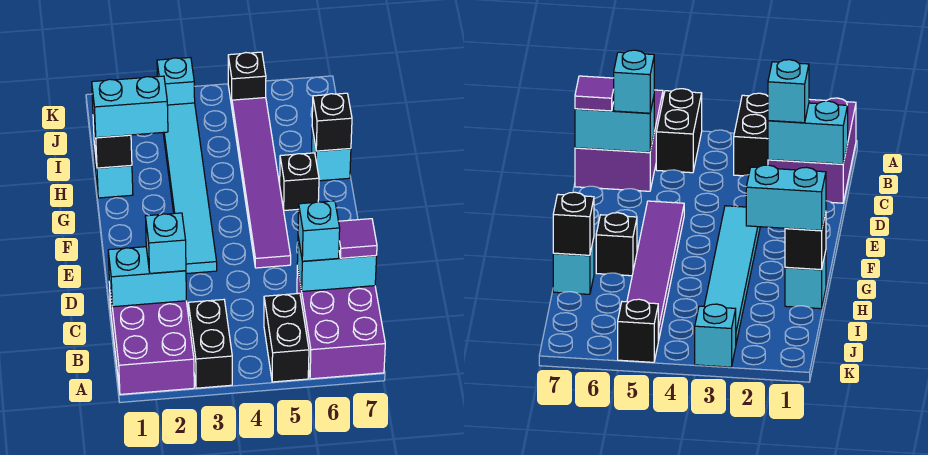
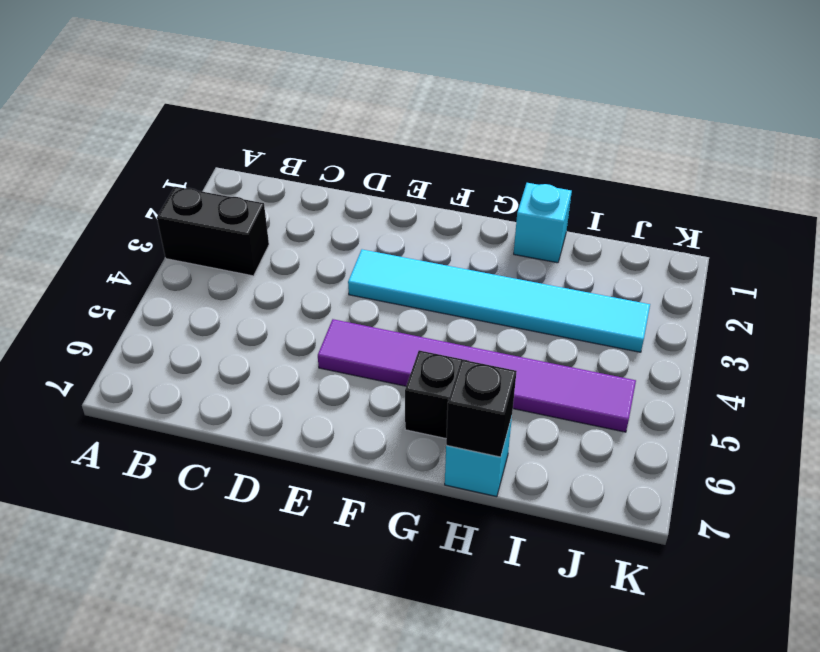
none -> purple 2x3 brick [109,281,194,394]
none -> black 1x2 brick [264,293,309,382]
none -> purple 2x3 brick [297,266,385,379]

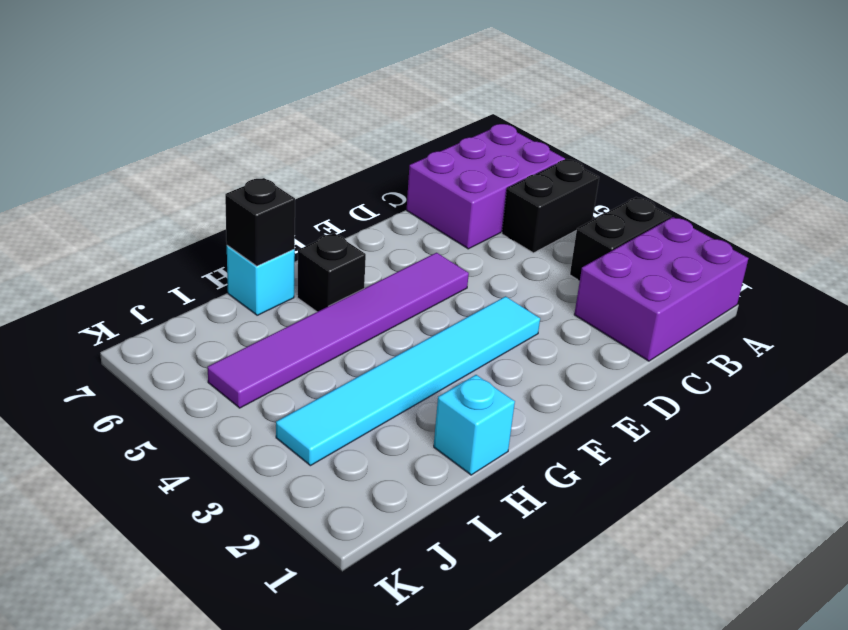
none -> cyan 1x1 brick [157,58,195,105]
none -> black 1x1 brick [228,52,266,106]
none -> cyan 1x2 brick [108,247,186,307]

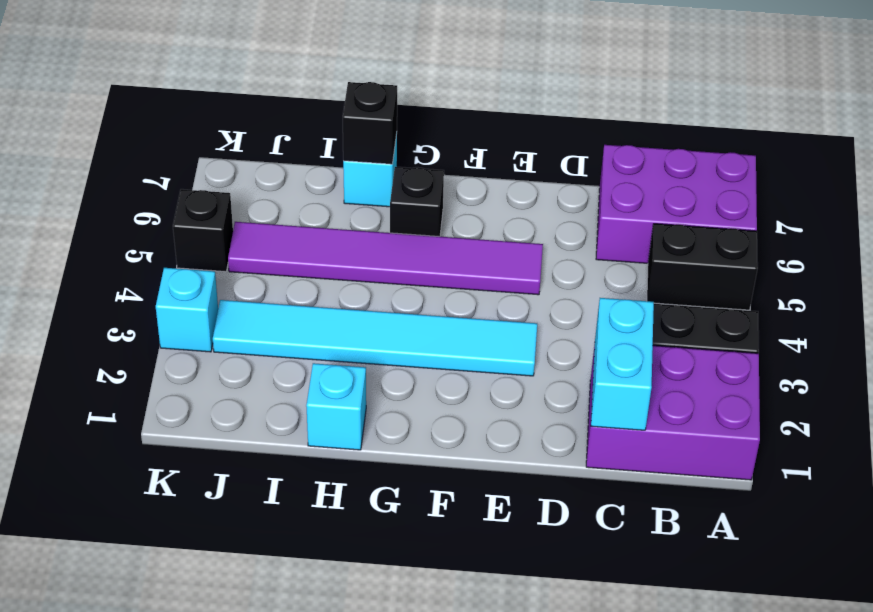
none -> cyan 1x2 brick [297,237,377,291]
none -> black 1x1 brick [93,118,132,168]
none -> cyan 1x1 brick [145,213,186,273]

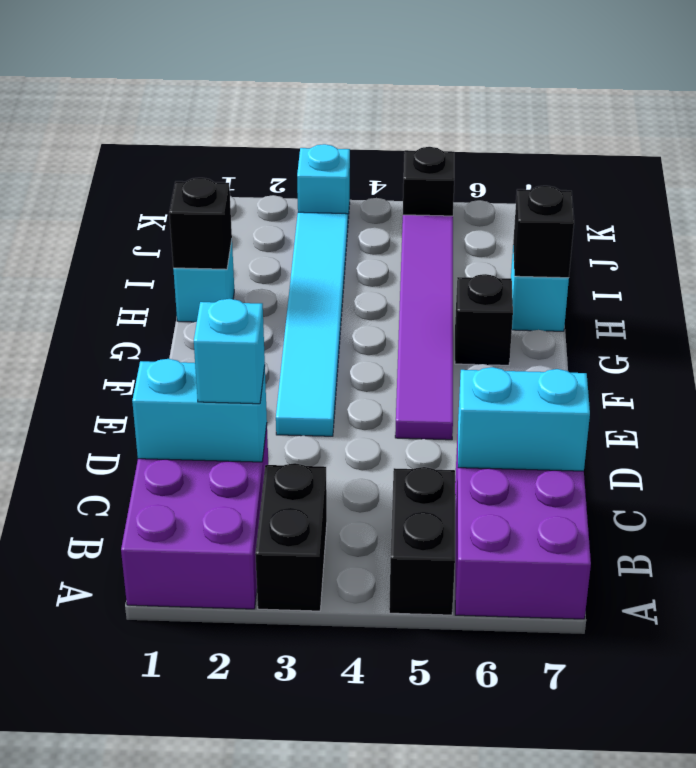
none -> cyan 1x1 brick [298,201,340,261]
none -> purple 1x1 tile [339,219,377,258]
none -> cyan 1x2 brick [92,76,168,138]

